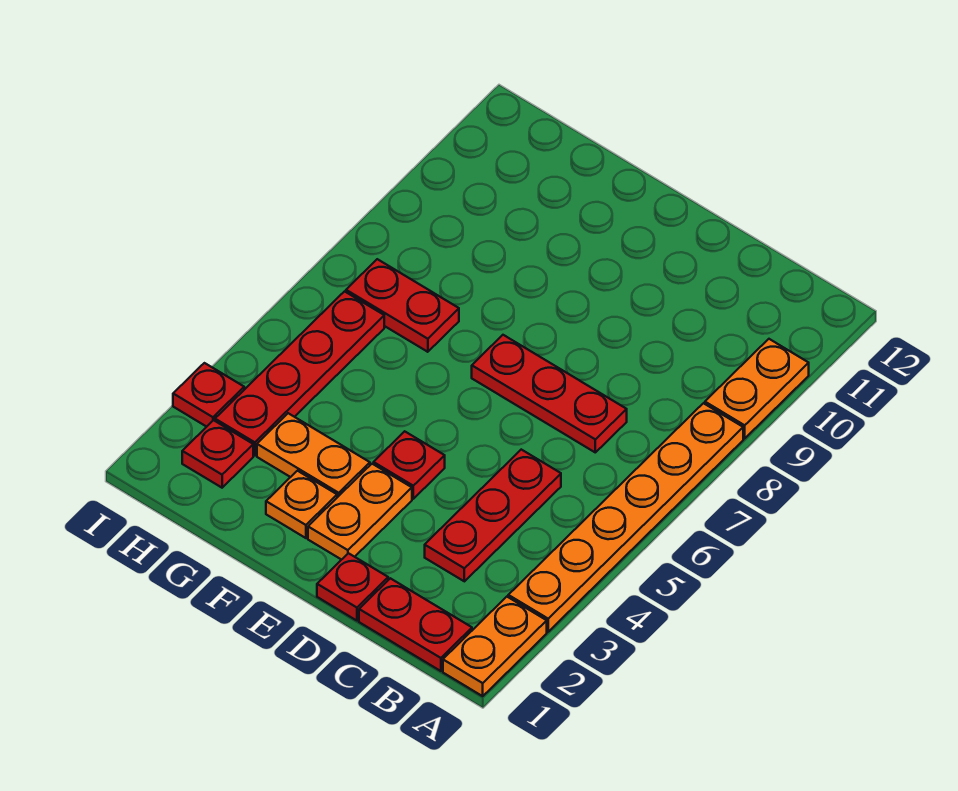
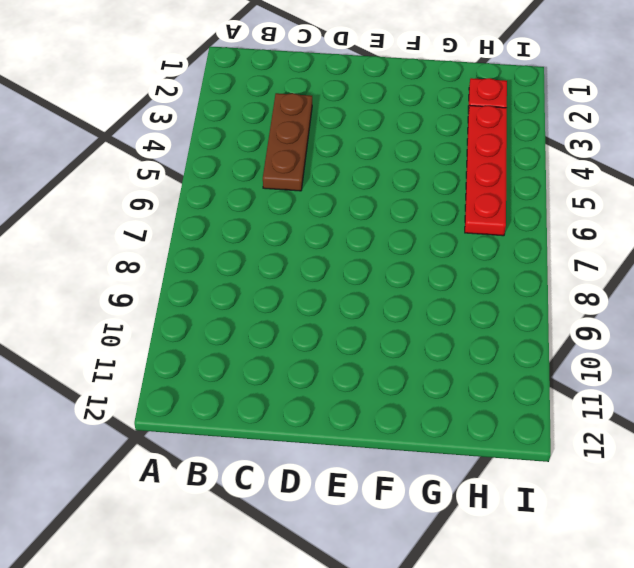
brown 1x3 plate [263,93,312,191] -> red 1x3 plate [425,450,561,581]
none -> orange 1x2 plate [443,597,547,696]
none -> orange 1x6 plate [508,403,743,632]
none -> orange 1x2 plate [705,339,809,438]

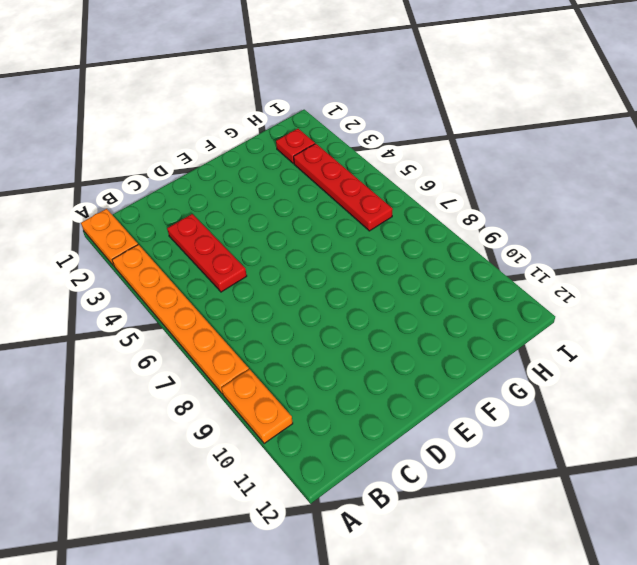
none -> red 1x2 plate [359,578,472,671]
none -> red 1x3 plate [472,335,627,452]
none -> red 1x1 plate [317,553,388,621]

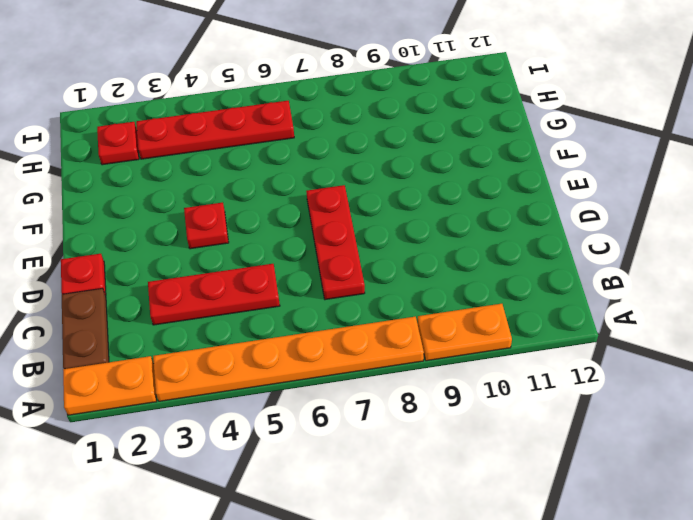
brown 1x2 plate [62,288,109,369] -> red 1x2 plate [359,578,472,671]
none -> orange 1x2 plate [308,464,412,560]
none -> orange 1x1 plate [266,471,337,538]
none -> orange 1x2 plate [257,413,370,497]

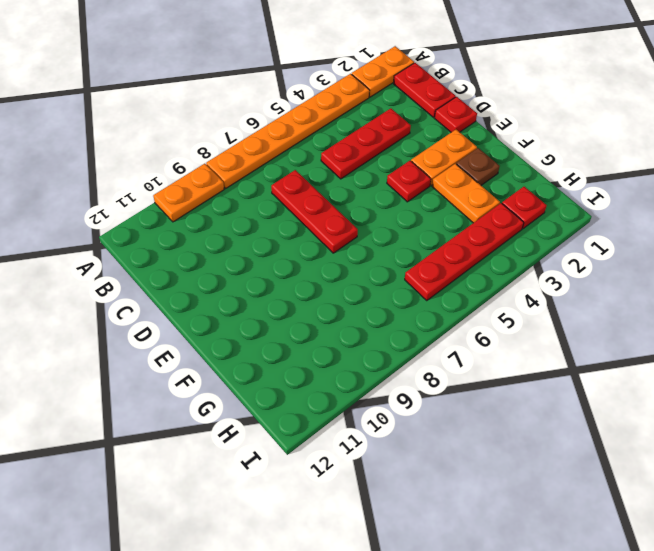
brown 1x1 plate [456,148,500,185] -> orange 1x1 plate [266,471,337,538]
none -> red 1x2 plate [346,259,459,352]
none -> red 1x1 plate [173,363,244,427]

